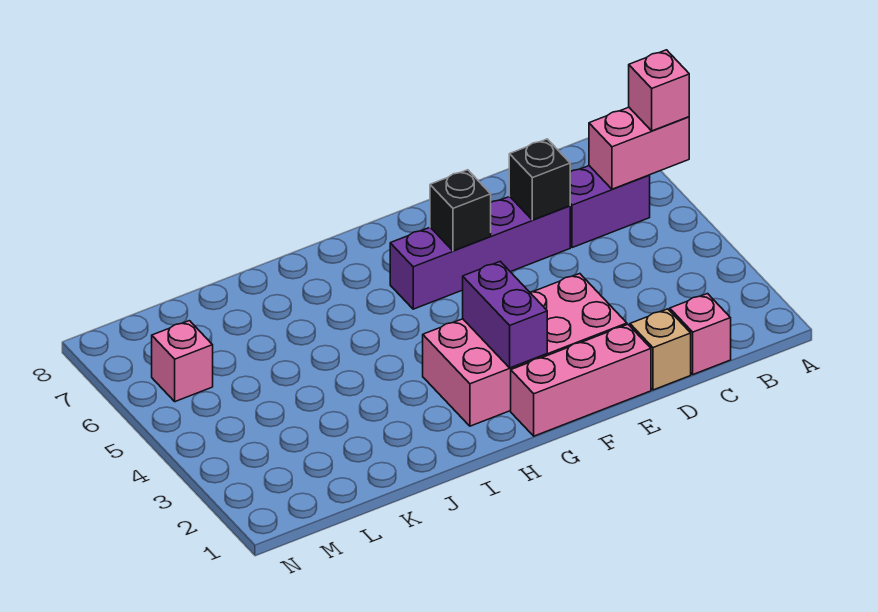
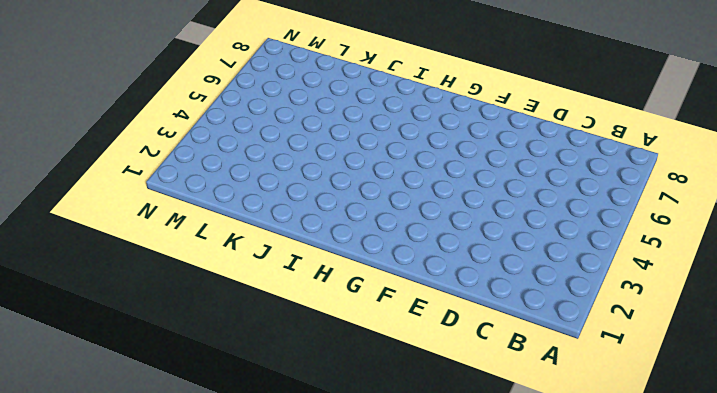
none -> purple 1x2 brick [570,166,650,248]
none -> pink 1x1 brick [670,294,731,374]
none -> tan 1x1 brick [630,309,691,390]

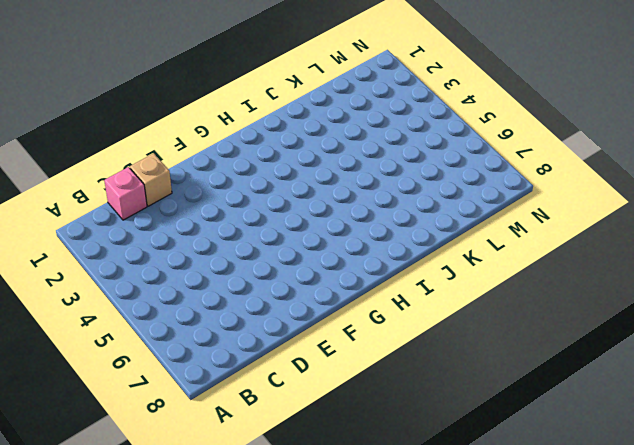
none -> purple 1x2 brick [570,166,650,248]
none -> purple 1x4 brick [390,196,570,309]
none -> pink 1x3 brick [511,324,651,436]

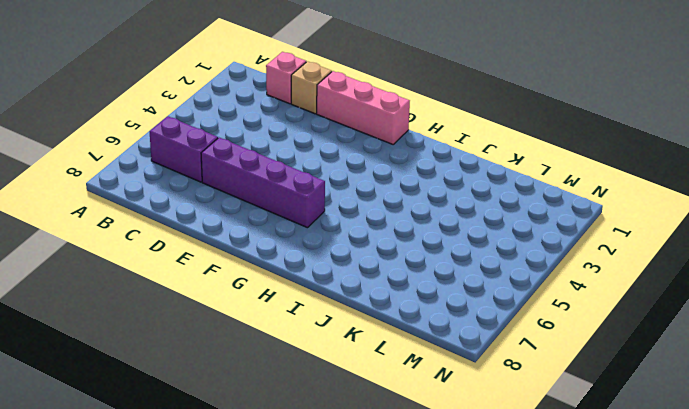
none -> pink 2x4 brick [423,274,627,426]
none -> pink 1x1 brick [152,321,213,402]
none -> pink 1x2 brick [589,107,689,189]

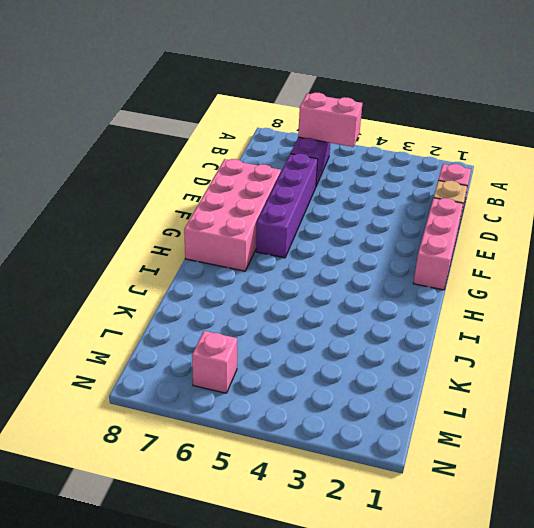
pink 1x2 brick [298,93,362,147] -> pink 1x2 brick turned to [589,107,689,189]
pink 2x4 brick [184,159,281,271] -> pink 2x4 brick moved to [423,274,627,426]
none -> black 1x1 brick [509,139,570,220]
none -> black 1x1 brick [430,170,491,251]
none -> purple 1x2 brick [463,261,547,368]

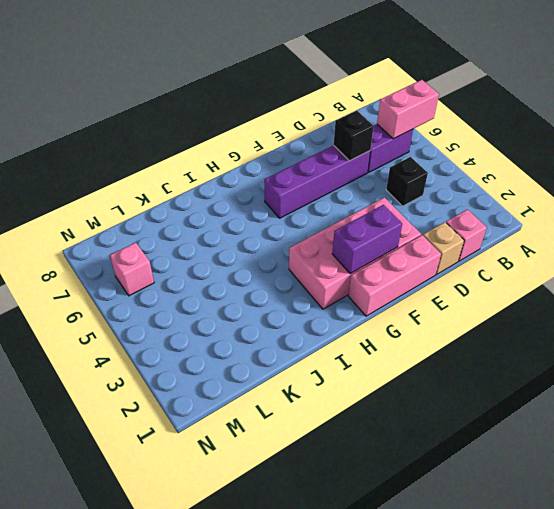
black 1x1 brick [386,157,428,206] -> black 1x1 brick moved to [430,170,491,251]
purple 1x2 brick [332,205,402,274] -> purple 1x2 brick turned to [463,261,547,368]
none -> pink 1x1 brick [629,50,689,131]

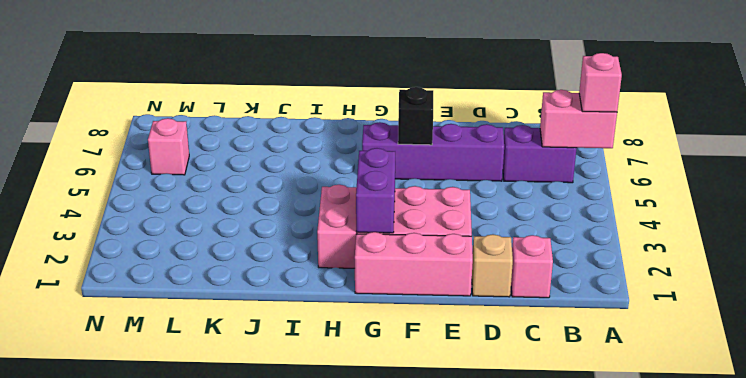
none -> black 1x1 brick [509,139,570,220]

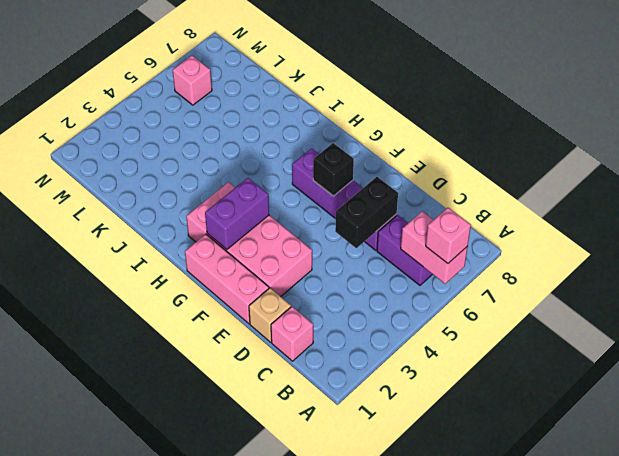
black 1x2 brick [335,177,398,248] -> black 1x1 brick [509,139,570,220]

